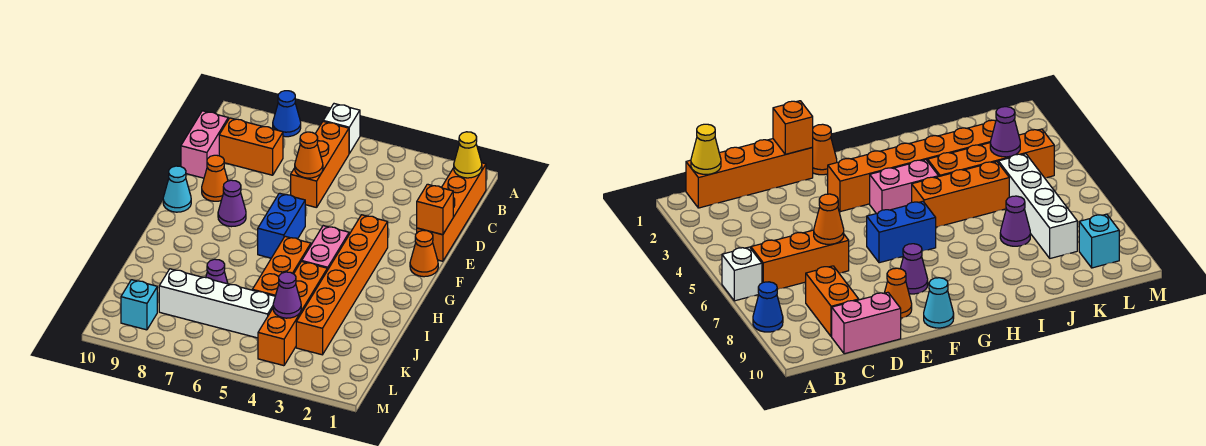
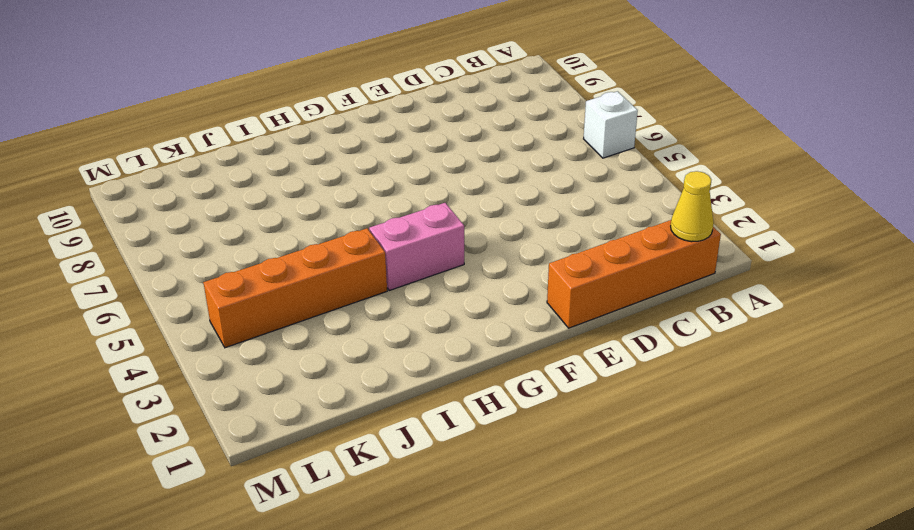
none -> blue 1x1 cone [273,91,301,137]
none -> orange 1x3 brick [291,122,349,208]
none -> orange 1x2 brick [219,118,283,175]

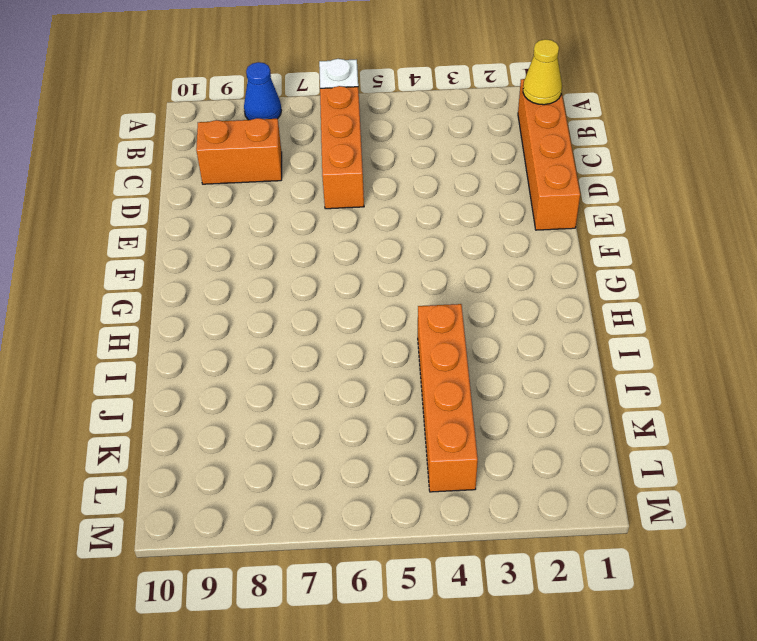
none -> pink 1x2 brick [181,111,228,178]
none -> orange 1x1 cone [202,155,228,201]
none -> orange 1x1 cone [410,230,438,277]

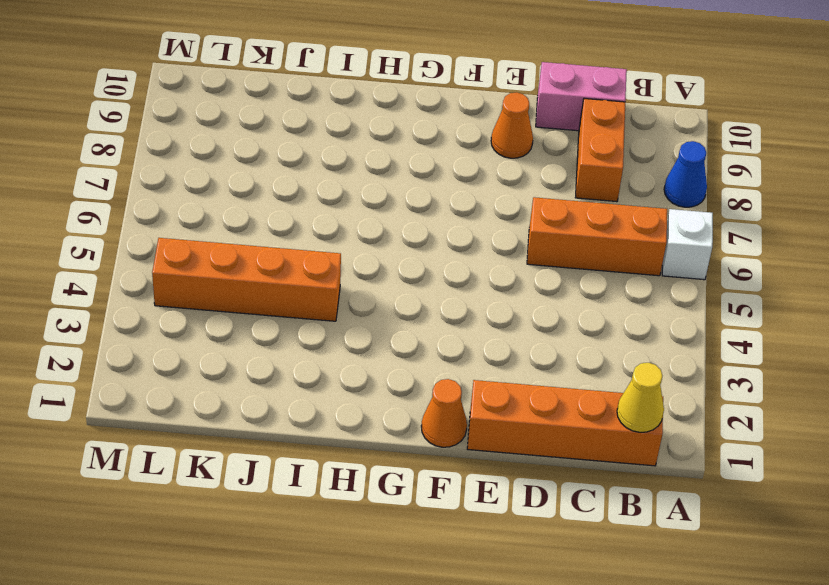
none -> orange 1x6 brick [296,215,388,355]
none -> blue 1x2 brick [258,193,305,258]
none -> purple 1x1 cone [218,180,246,227]

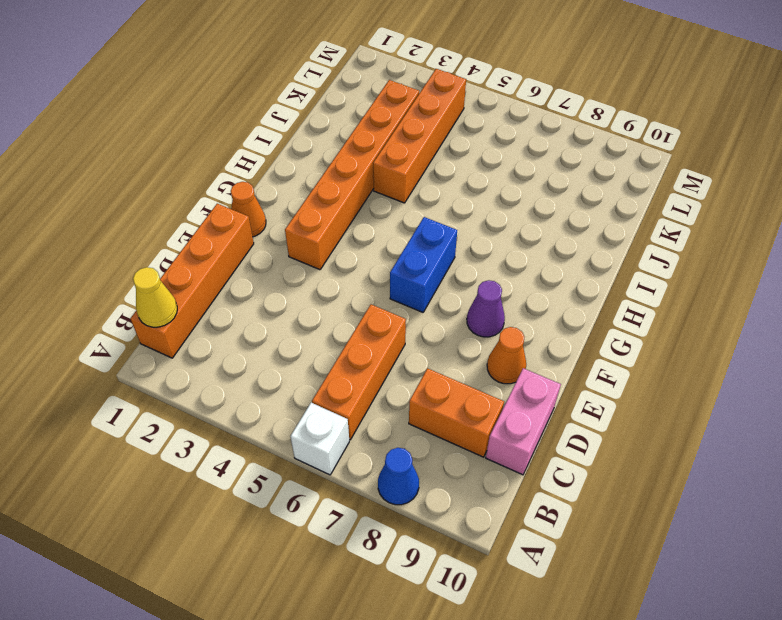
none -> cyan 1x1 cone [163,166,191,212]
none -> pink 1x2 brick [302,226,349,270]
none -> orange 1x3 brick [252,236,311,296]

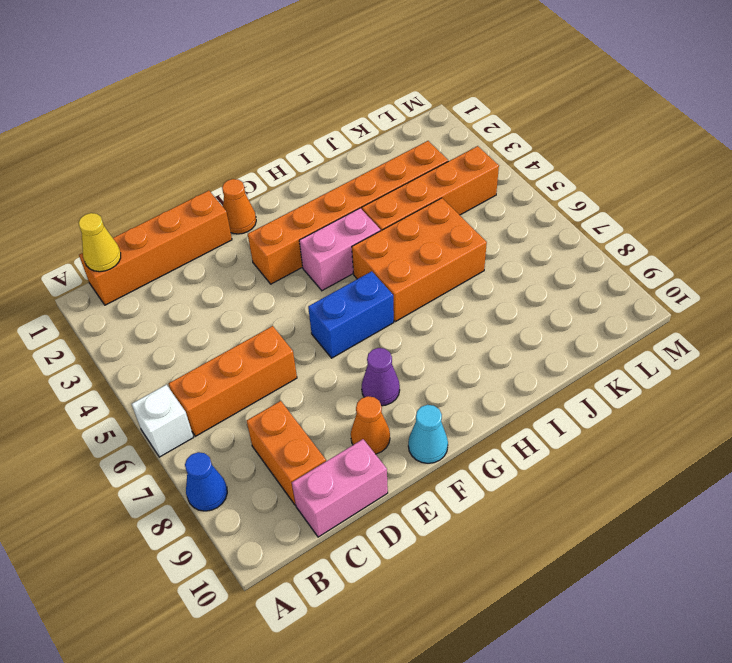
orange 2x3 brick [352,198,487,322] -> orange 1x3 brick [252,236,311,296]
none -> purple 1x1 cone [206,259,228,284]
none -> white 1x4 brick [159,269,275,338]
none -> cyan 1x1 brick [121,280,157,330]

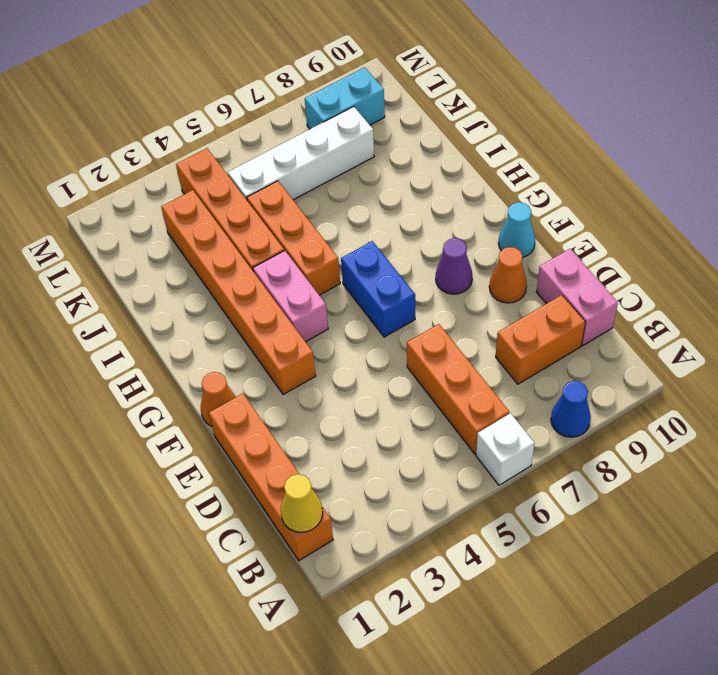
cyan 1x2 brick [305,67,385,129] -> cyan 1x1 brick [121,280,157,330]
none -> purple 1x1 cone [206,259,228,284]
none -> orange 1x1 cone [295,132,323,178]
none -> orange 1x1 brick [417,184,453,235]

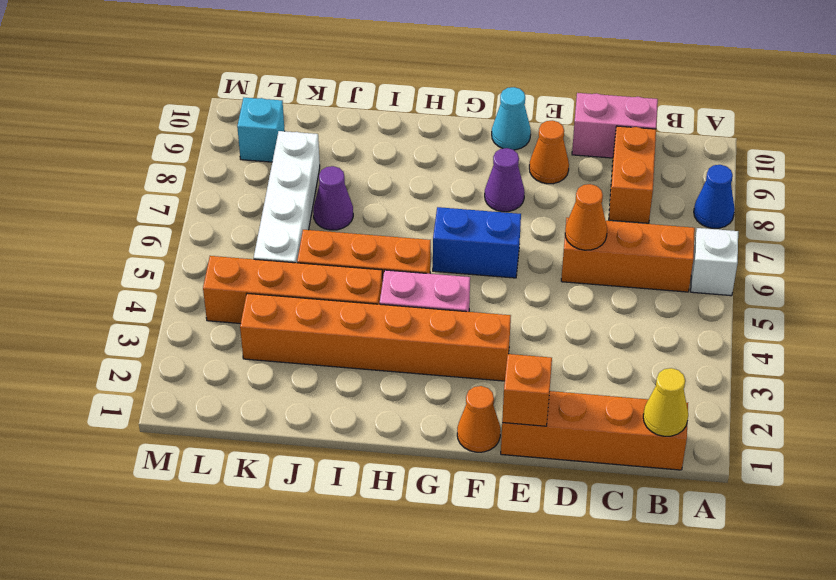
none -> purple 1x1 cone [273,272,301,318]

